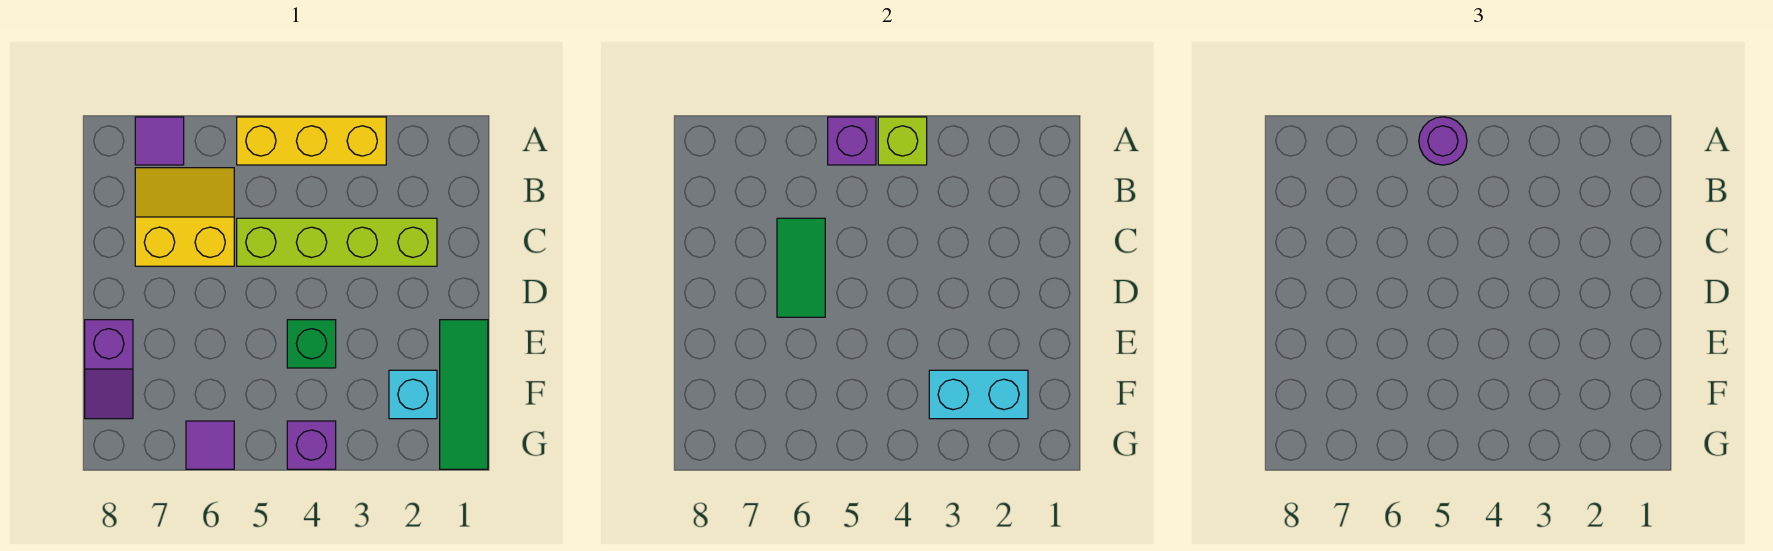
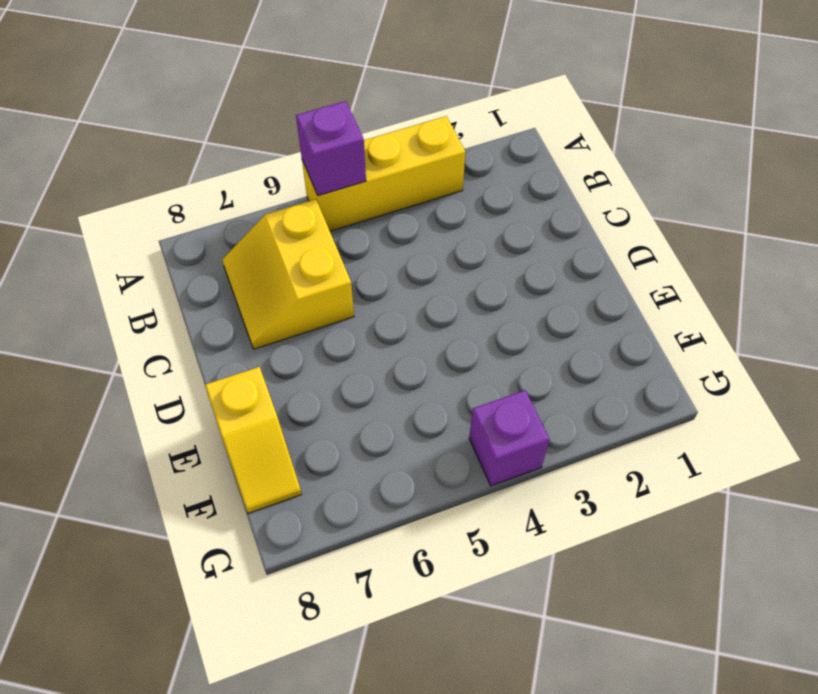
yellow 2x2 slope [222,199,354,349] -> yellow 2x2 slope turned to [135,168,234,266]
yellow 1x2 slope [205,367,302,513] -> purple 1x2 slope [85,320,133,419]
none -> purple 1x1 tile [135,117,184,165]
none -> lime 1x4 brick [237,218,437,266]
none -> green 1x3 tile [440,320,488,469]

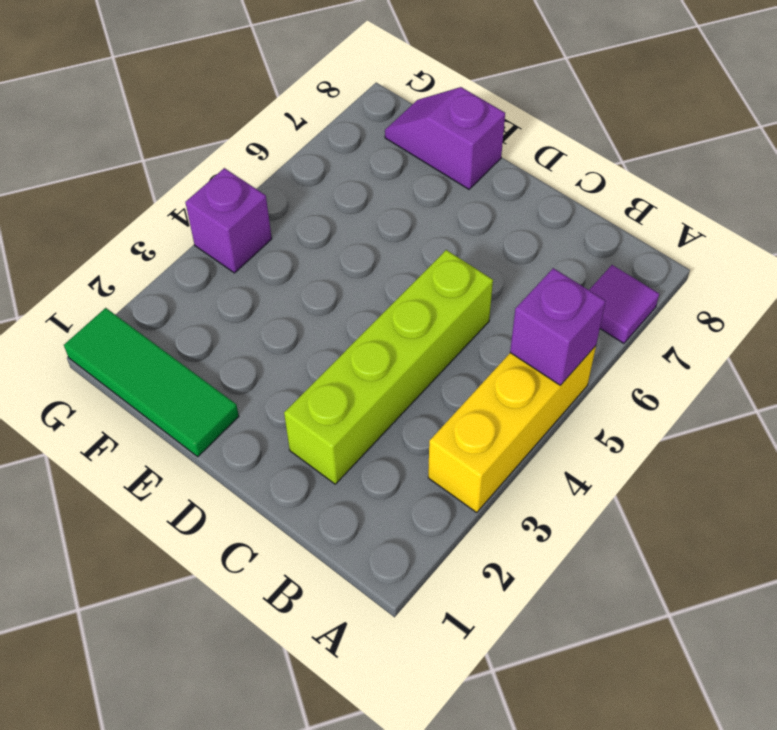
none -> yellow 2x2 slope [135,168,234,266]
none -> green 1x1 brick [287,320,336,368]
none -> cyan 1x1 brick [389,370,437,419]

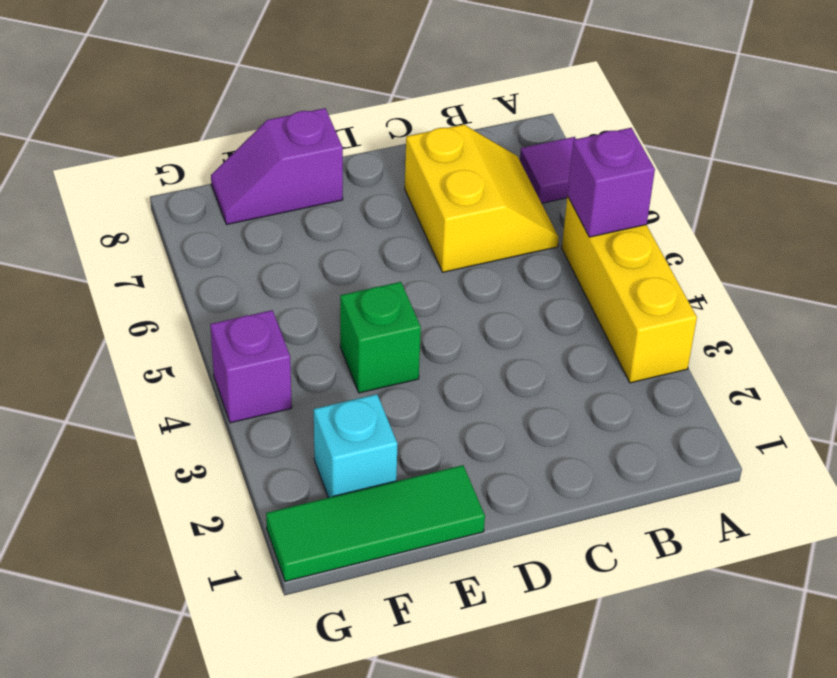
none -> lime 1x4 brick [237,218,437,266]
none -> purple 1x1 tile [186,421,234,469]
none -> lime 1x1 brick [878,117,927,165]

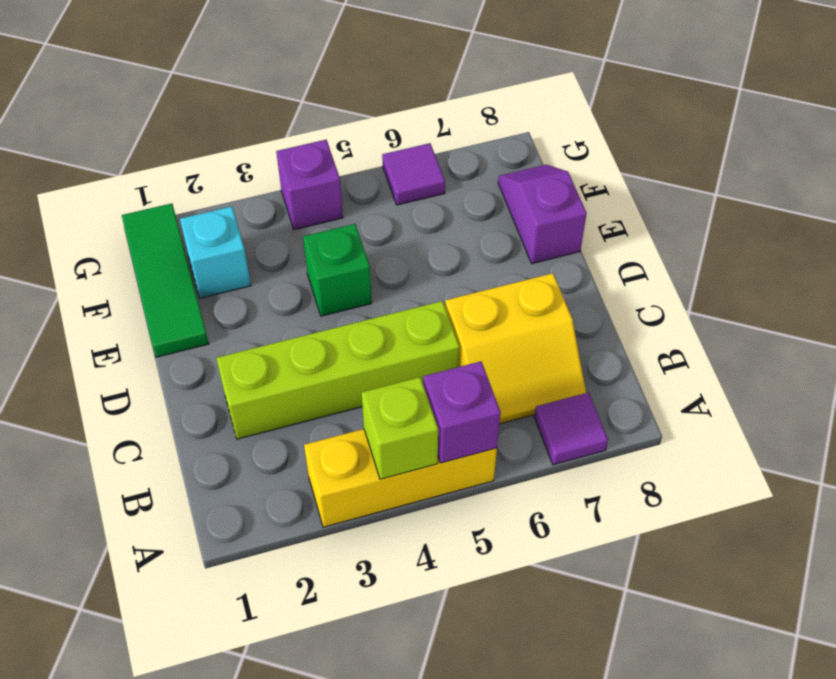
none -> green 1x2 tile [777,218,825,317]
none -> cyan 1x2 brick [929,370,1028,419]
none -> purple 1x1 round brick [1419,117,1467,165]

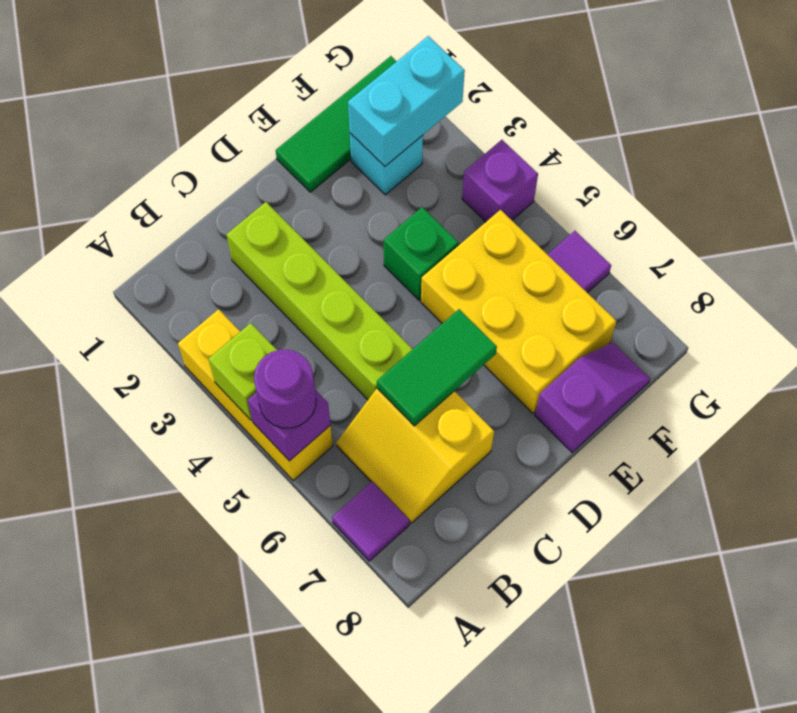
yellow 2x3 brick [421,210,616,413] -> none
cyan 1x2 brick [348,36,465,166] -> cyan 1x2 brick turned to [929,370,1028,419]

